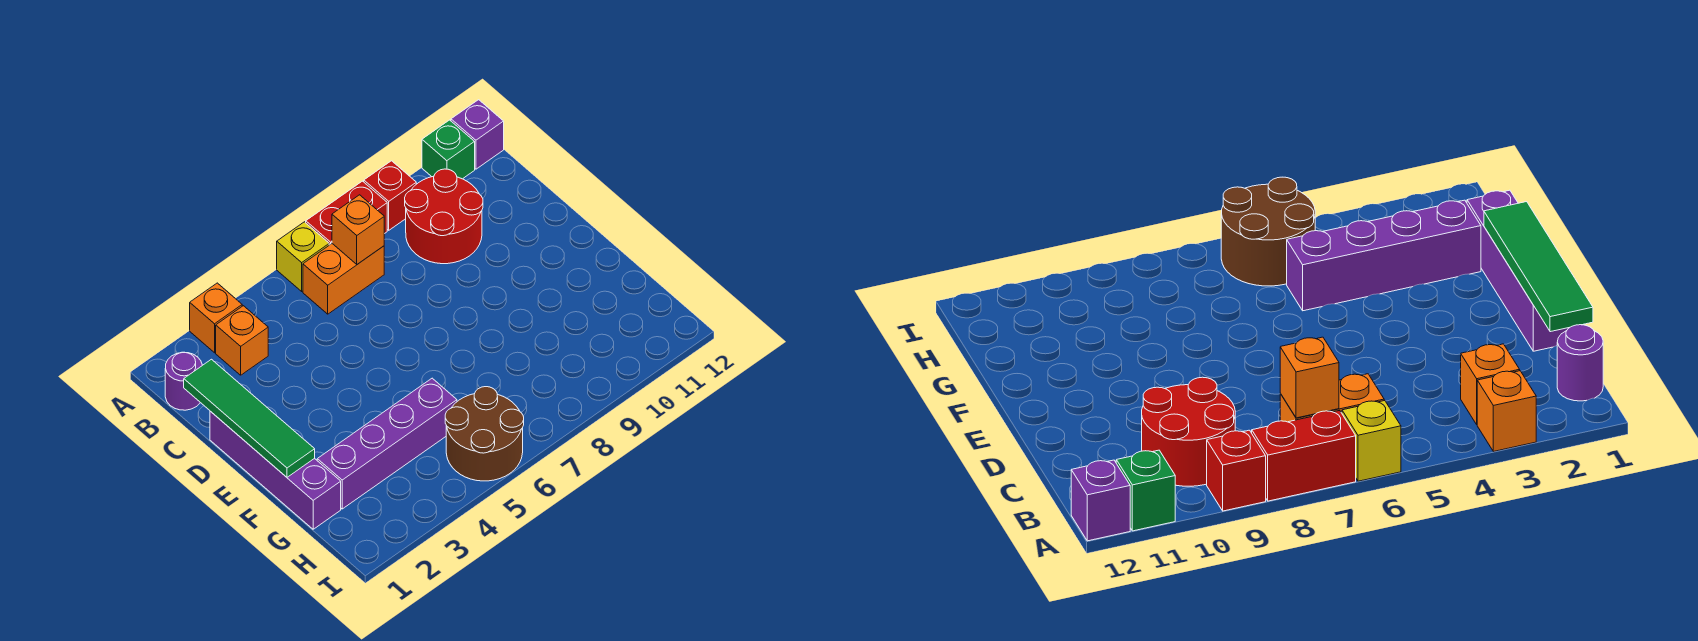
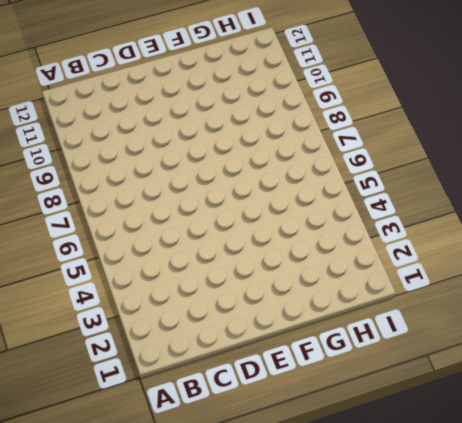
none -> orange 1x1 brick [190,283,242,353]
none -> yellow 1x1 brick [277,222,329,291]
none -> red 1x2 brick [306,181,387,245]

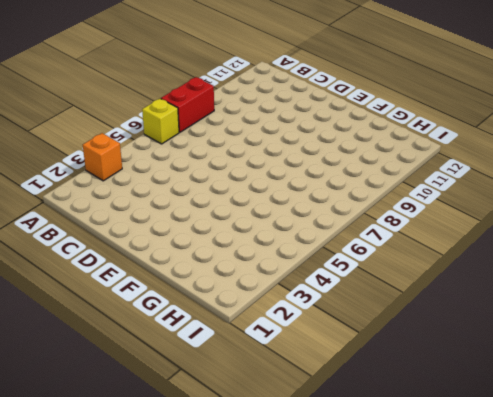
none -> red 1x1 brick [364,161,416,230]
none -> green 1x1 brick [422,120,475,179]
none -> purple 1x1 brick [451,100,504,169]

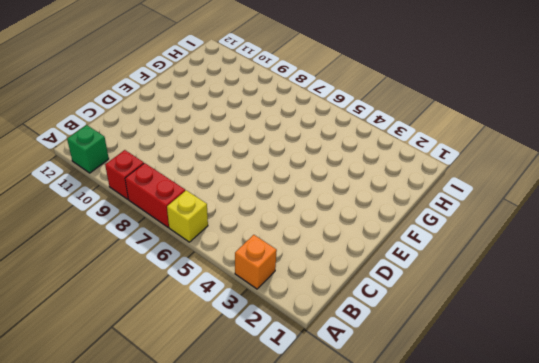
none -> purple 1x1 brick [451,100,504,169]
none -> purple 1x1 round brick [165,352,202,410]
none -> orange 1x1 brick [216,306,268,375]

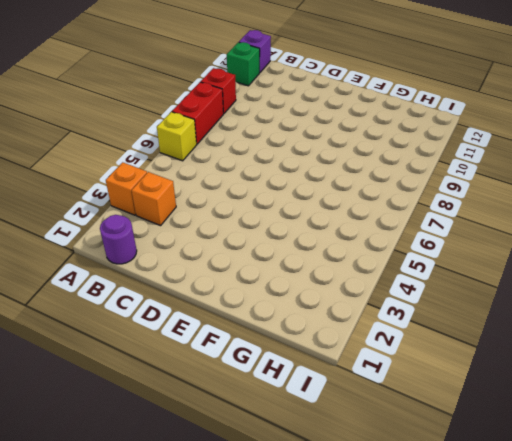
none -> orange 1x2 brick [303,244,384,314]
none -> red 2x2 round brick [405,169,483,264]
none -> purple 1x4 brick [210,411,341,529]

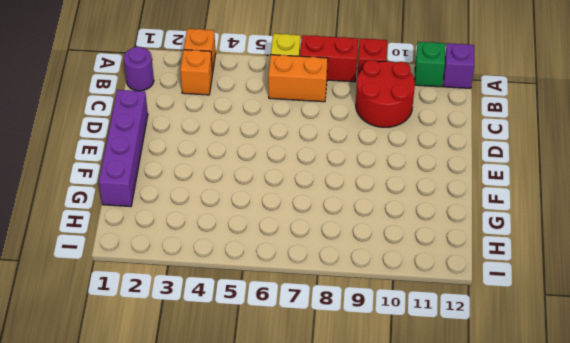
none -> purple 1x4 brick [317,378,457,509]
none -> brown 2x2 round brick [445,387,524,481]
none -> orange 1x1 brick [332,195,384,264]

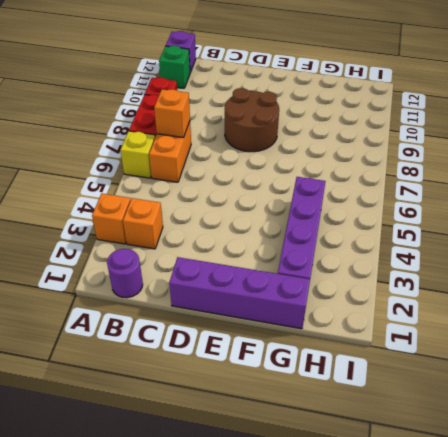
brown 2x2 round brick [225,88,279,152] -> brown 2x2 round brick moved to [445,387,524,481]
none -> red 2x2 round brick [405,169,483,264]
none -> green 1x4 tile [184,359,315,477]

